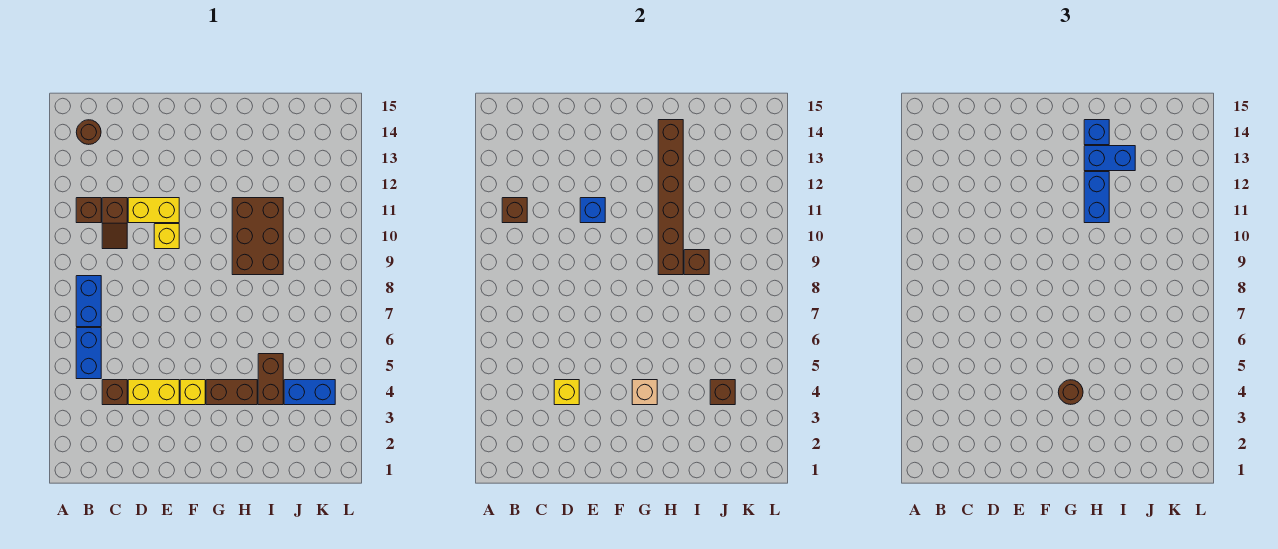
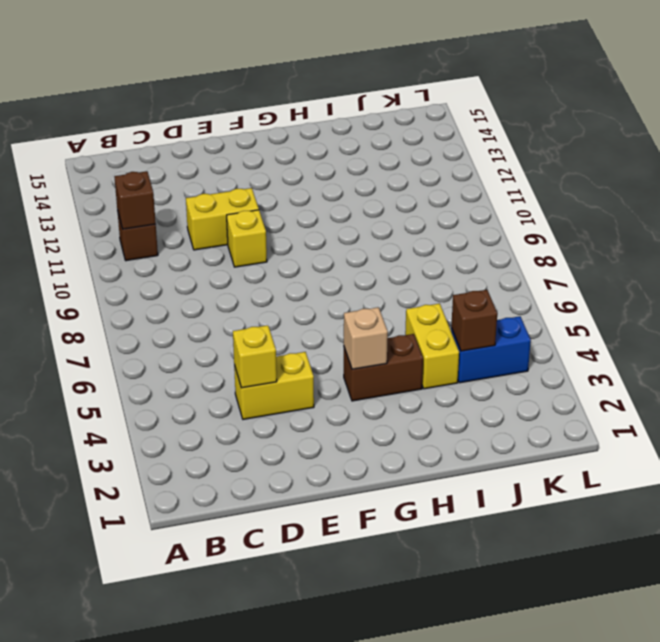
yellow 1x2 brick [405,303,459,389] -> brown 1x2 brick [258,354,283,405]
none -> blue 1x2 brick [76,328,101,379]
none -> blue 1x2 brick [76,276,101,327]
none -> brown 1x1 round brick [76,120,101,144]

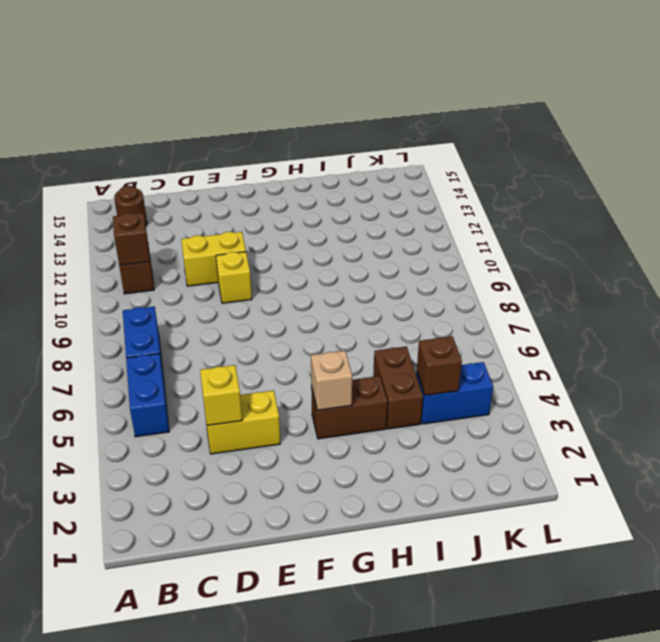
none -> brown 1x1 brick [102,380,127,405]
none -> brown 1x2 slope [102,198,127,249]
none -> yellow 1x1 brick [180,380,205,405]

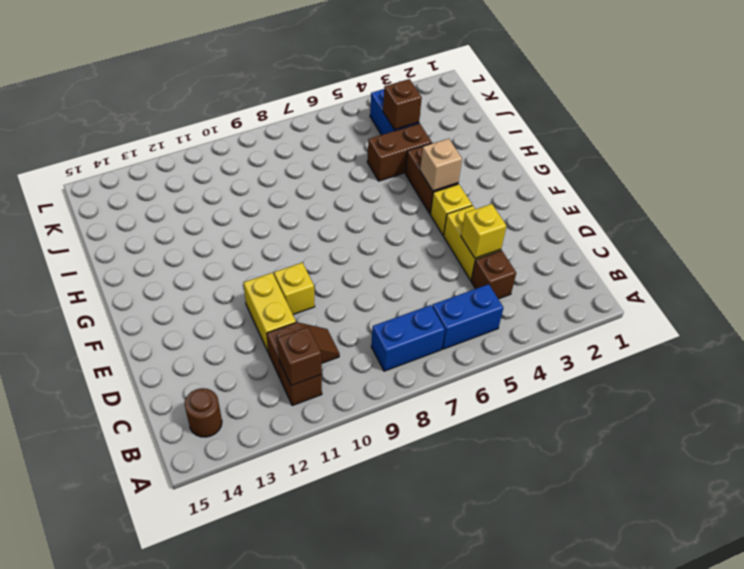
none -> brown 2x3 brick [232,198,283,275]
none -> blue 1x1 brick [580,198,605,223]
none -> brown 1x6 brick [658,120,683,275]

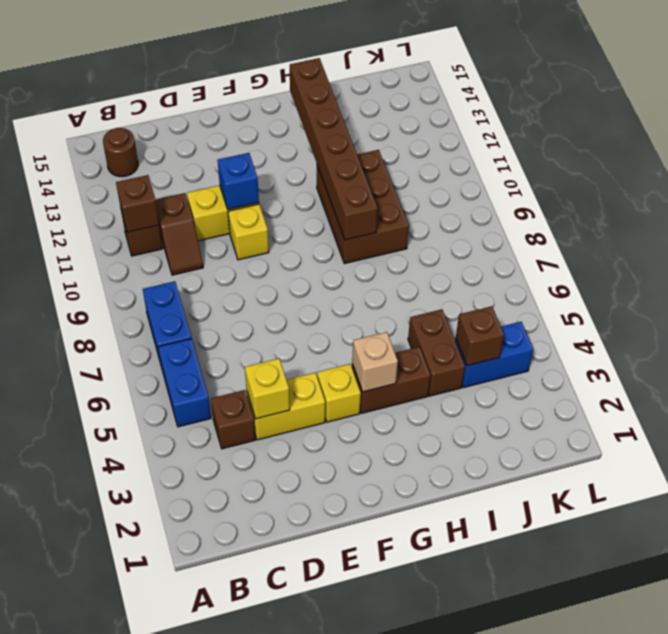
none -> brown 1x1 brick [684,250,709,275]
none -> brown 1x1 round brick [1058,380,1083,404]
none -> blue 1x2 brick [1084,172,1109,223]

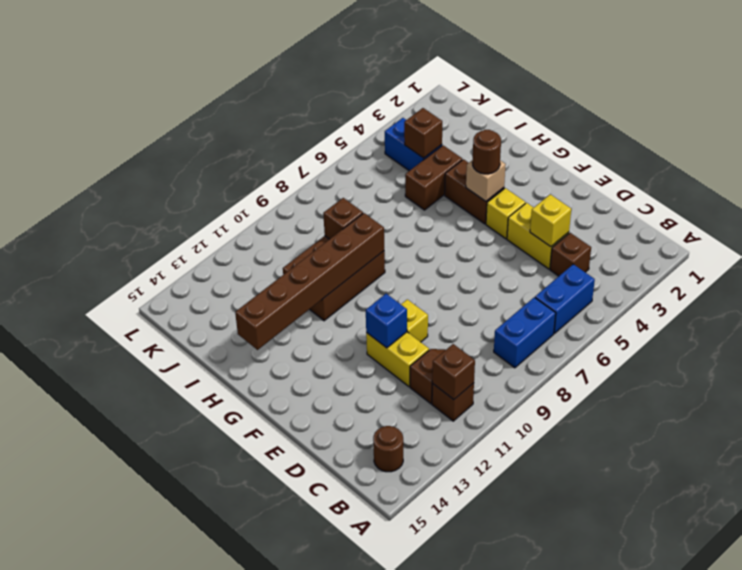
none -> blue 1x2 brick [1084,172,1109,223]
none -> blue 1x2 brick [1084,146,1135,171]
none -> blue 1x1 brick [1084,120,1109,145]

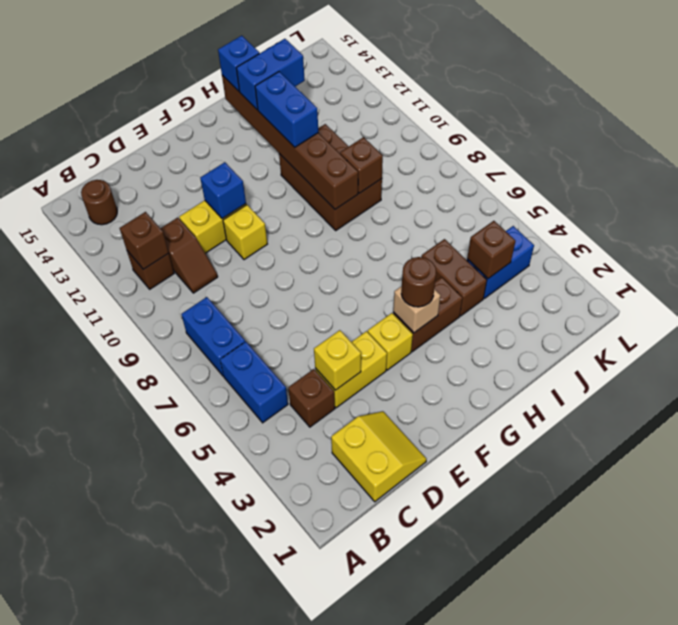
yellow 2x2 slope [331,411,427,502] -> none

